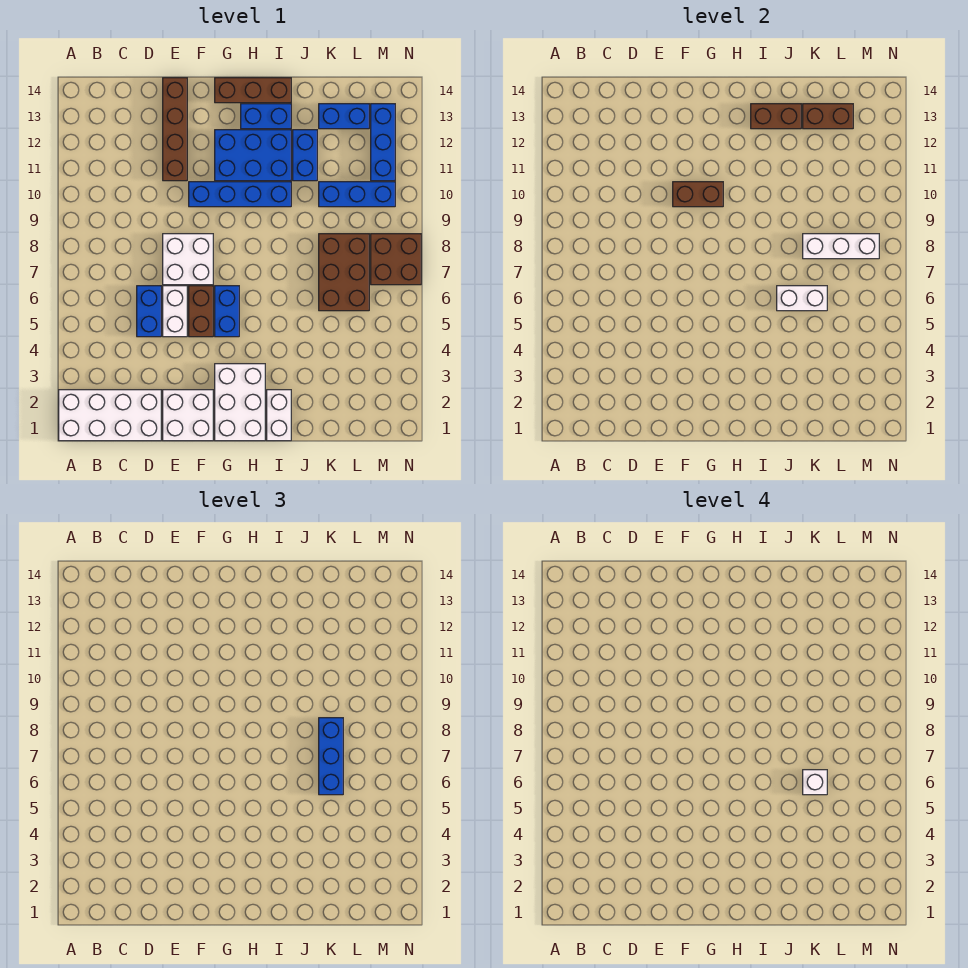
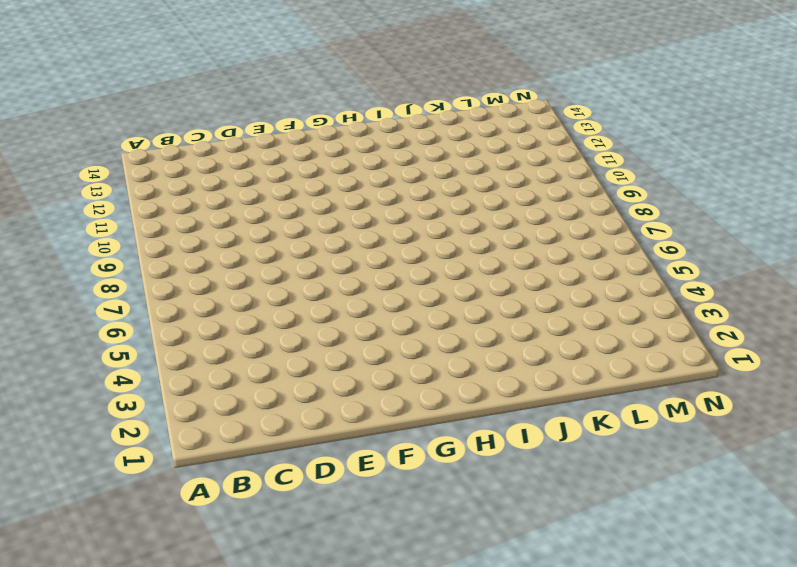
none -> white 2x4 brick [59,390,161,441]
none -> blue 1x2 brick [137,286,161,337]
none -> white 2x2 brick [163,390,213,441]

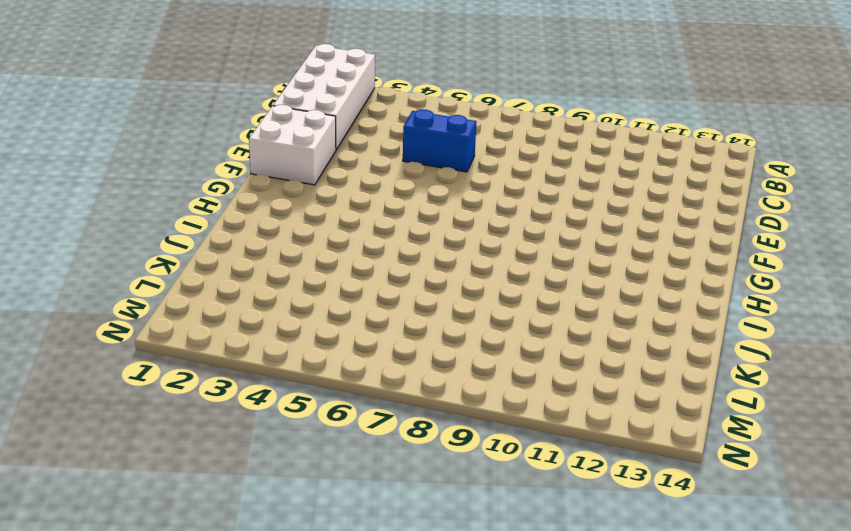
none -> white 1x2 brick [163,286,187,337]
none -> white 2x2 brick [163,234,213,285]
none -> brown 1x4 brick [163,78,187,181]

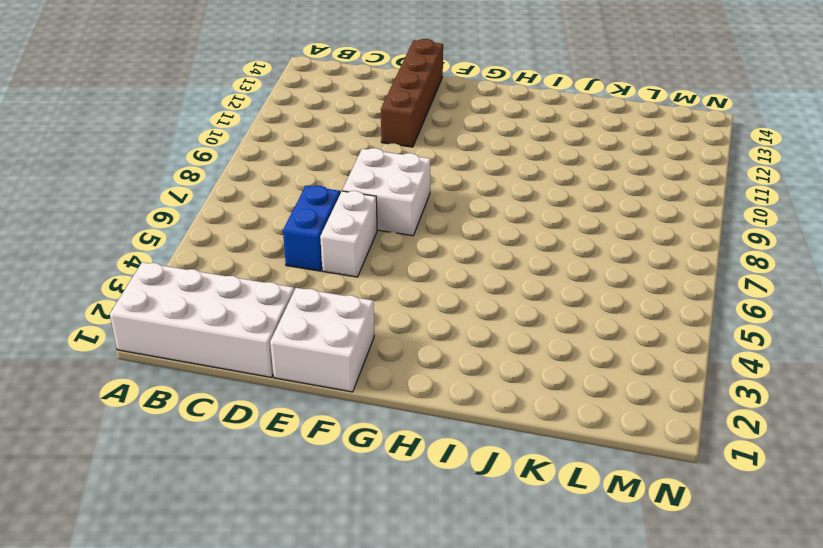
none -> brown 1x2 brick [189,286,213,337]
none -> blue 1x4 brick [189,182,291,207]
none -> white 2x3 brick [215,364,265,441]

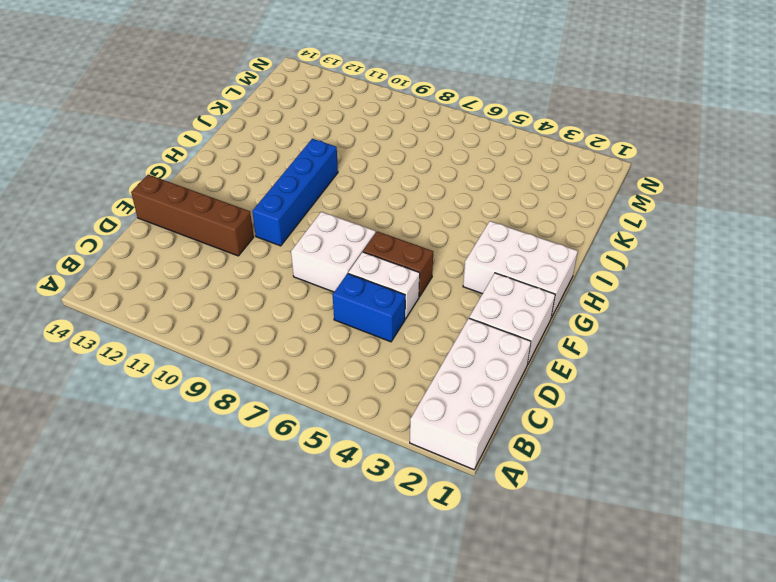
none -> blue 1x2 brick [215,286,239,337]
none -> blue 2x3 brick [215,130,291,181]
none -> brown 1x3 brick [215,78,291,103]

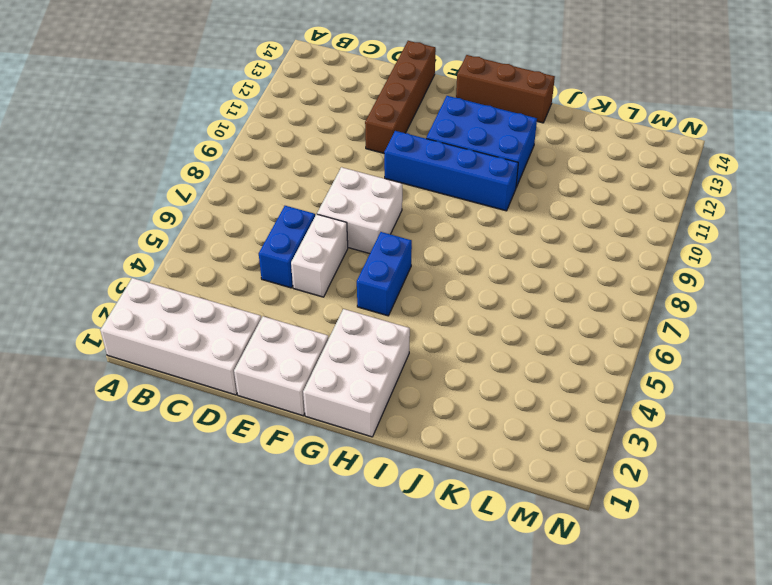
none -> brown 1x2 brick [189,286,213,337]
none -> blue 1x2 brick [241,104,291,129]
none -> white 1x2 brick [267,390,291,441]

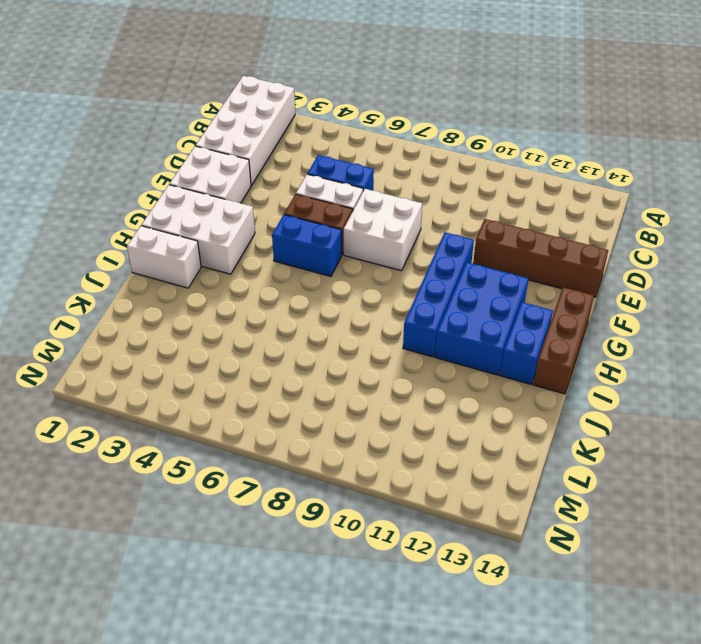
none -> blue 1x2 brick [293,130,317,181]
none -> brown 2x3 brick [319,234,369,311]
none -> blue 1x3 brick [319,182,395,207]

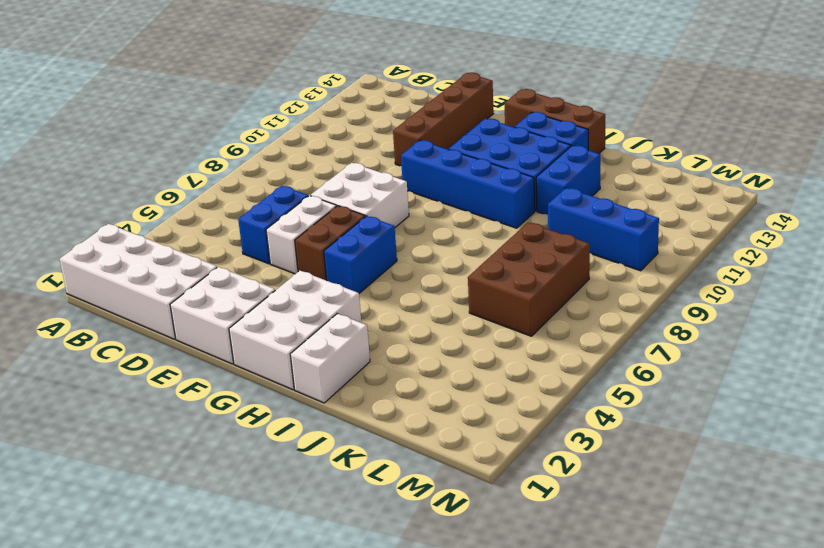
none -> blue 1x2 brick [319,104,369,129]
none -> brown 2x2 brick [371,234,421,285]
none -> blue 1x3 brick [371,104,395,181]

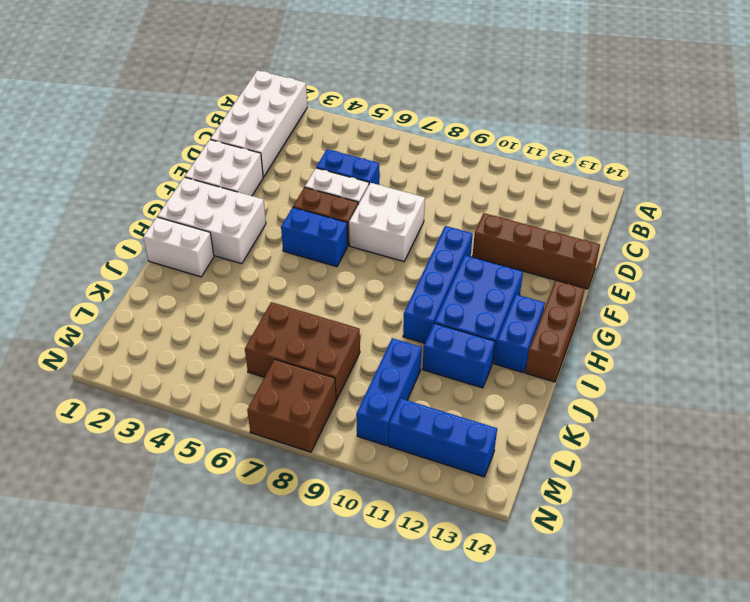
none -> blue 1x2 brick [319,104,369,129]
none -> brown 1x2 brick [673,182,723,207]
none -> brown 1x2 brick [751,104,801,129]

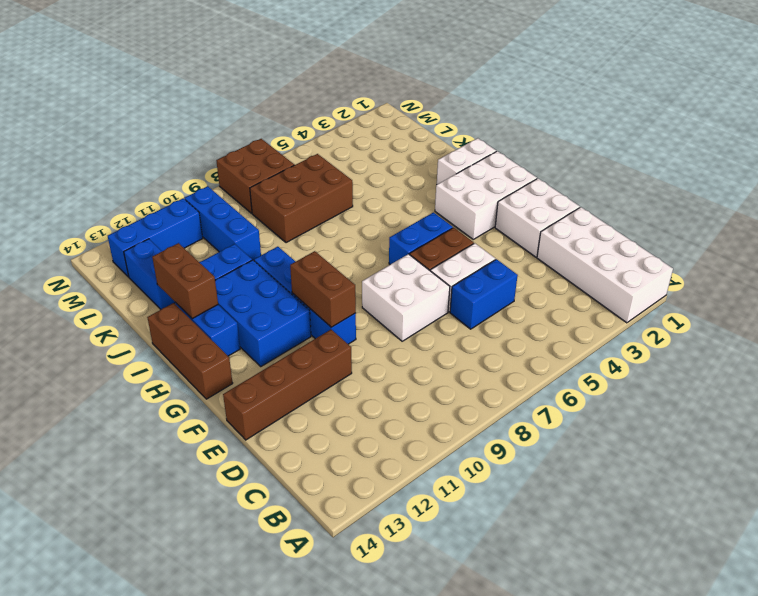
none -> white 1x2 brick [777,286,827,311]
none -> white 1x3 brick [803,234,879,259]
none -> brown 1x2 brick [803,104,853,129]

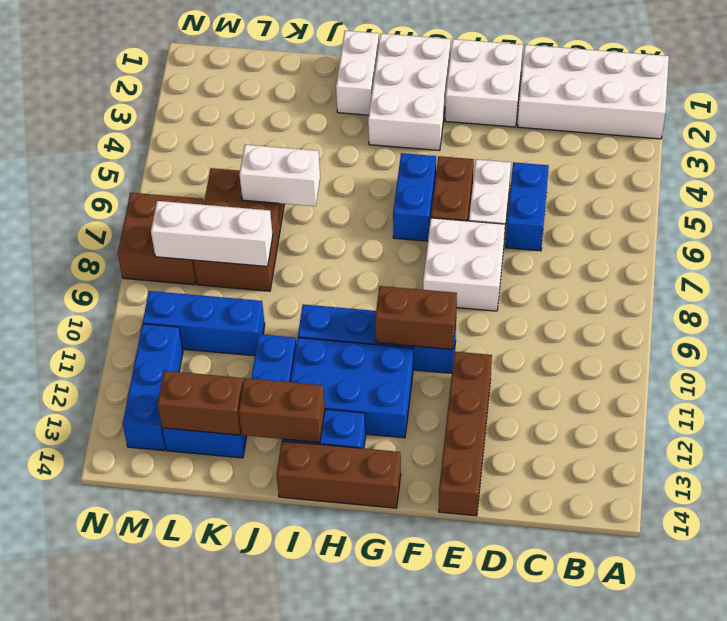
none -> blue 1x3 brick [319,718,343,795]
none -> white 1x1 brick [803,770,827,795]

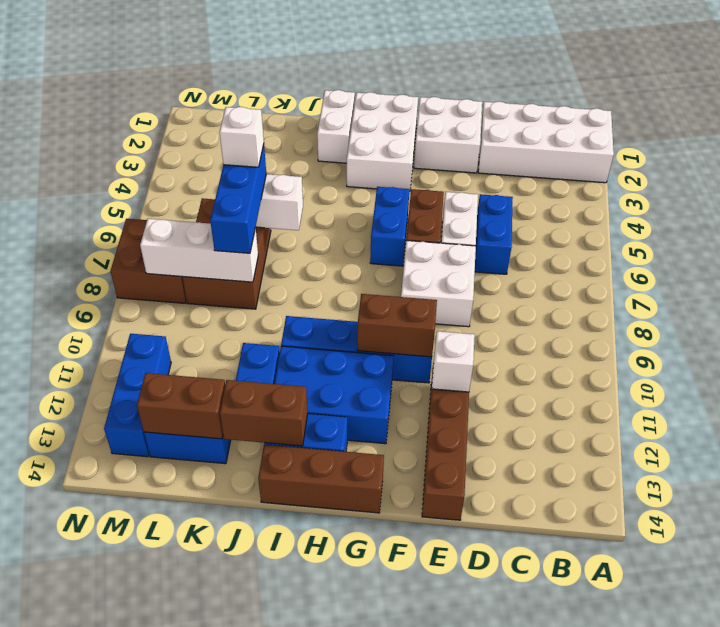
white 1x1 brick [432,331,475,392] -> none
none -> blue 1x3 brick [319,182,395,207]

